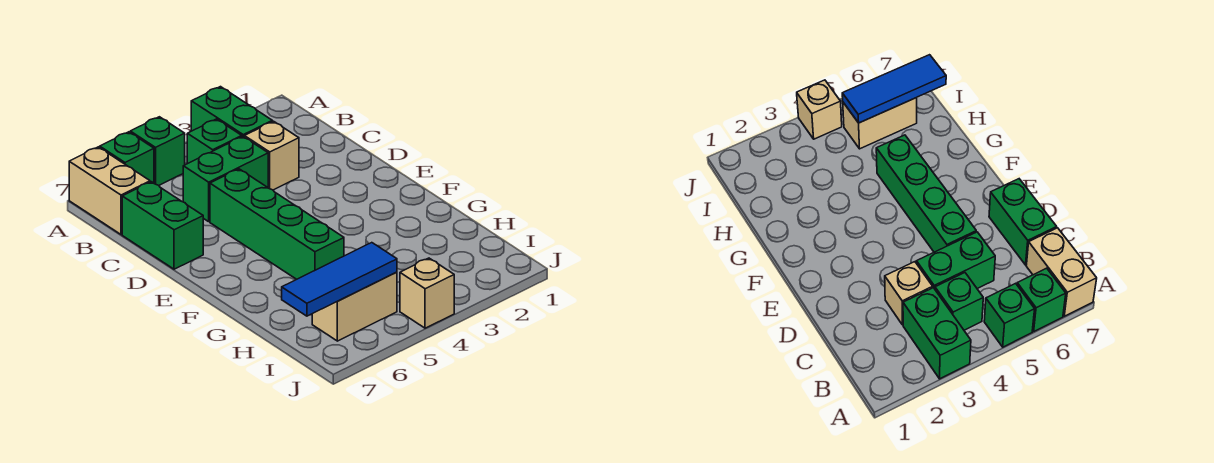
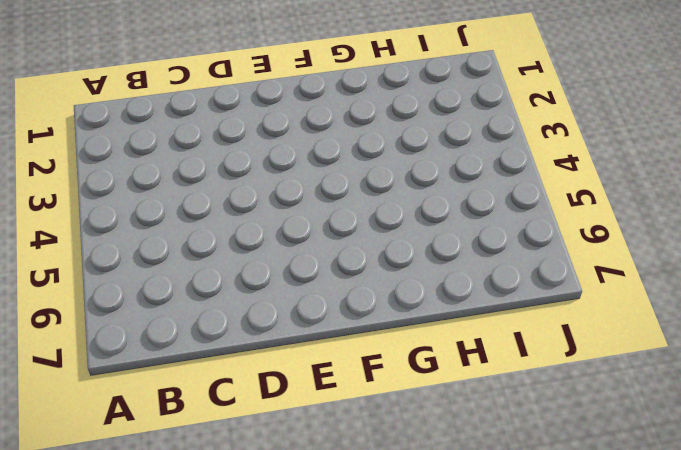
none -> green 1x2 brick [191,87,272,137]
none -> green 1x1 brick [130,117,185,185]
none -> green 1x1 brick [100,132,154,183]

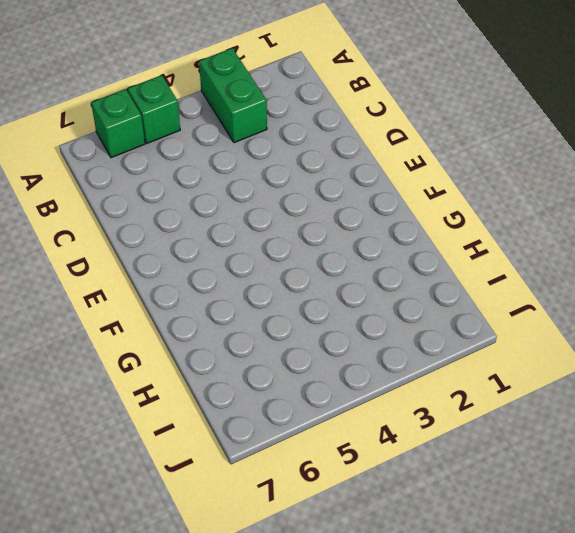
none -> tan 1x2 brick [69,147,150,234]
none -> green 1x1 brick [187,119,242,164]
none -> tan 1x1 brick [245,121,299,190]

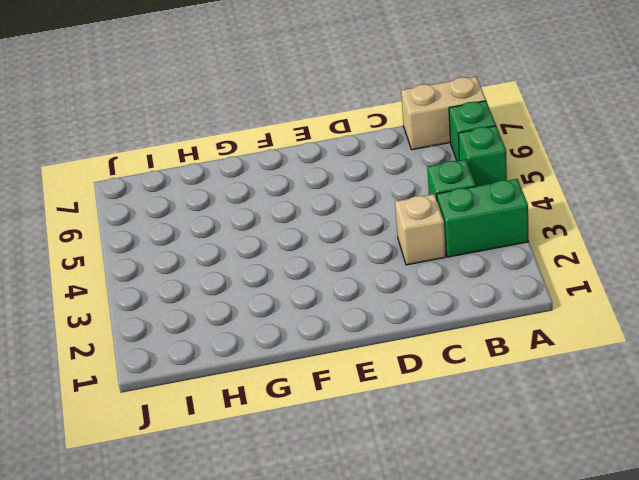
none -> green 1x2 brick [183,137,268,222]
none -> green 1x2 brick [122,182,203,269]
none -> green 1x4 brick [210,169,344,279]

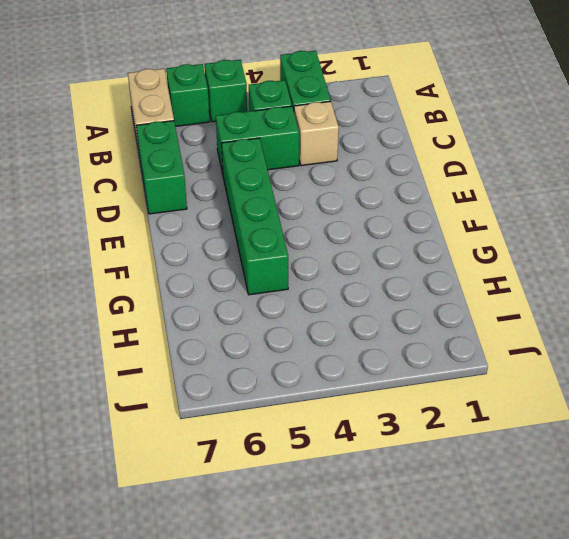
none -> tan 1x2 brick [312,272,397,341]
none -> tan 1x1 brick [400,258,454,328]
none -> blue 1x3 tile [282,243,397,316]

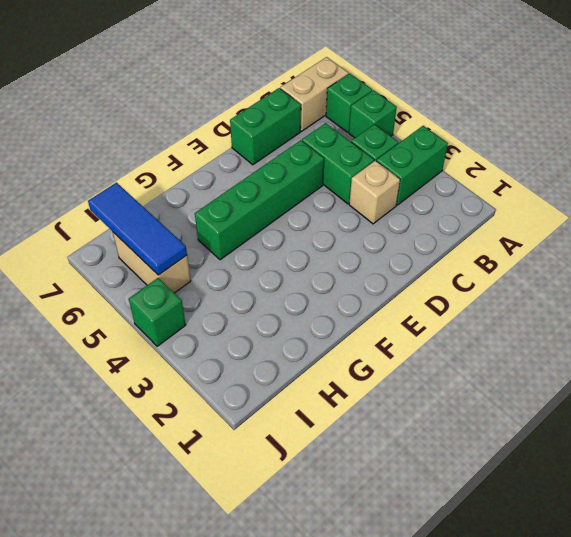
green 1x1 brick [129,278,186,346] -> tan 1x1 brick [400,258,454,328]

